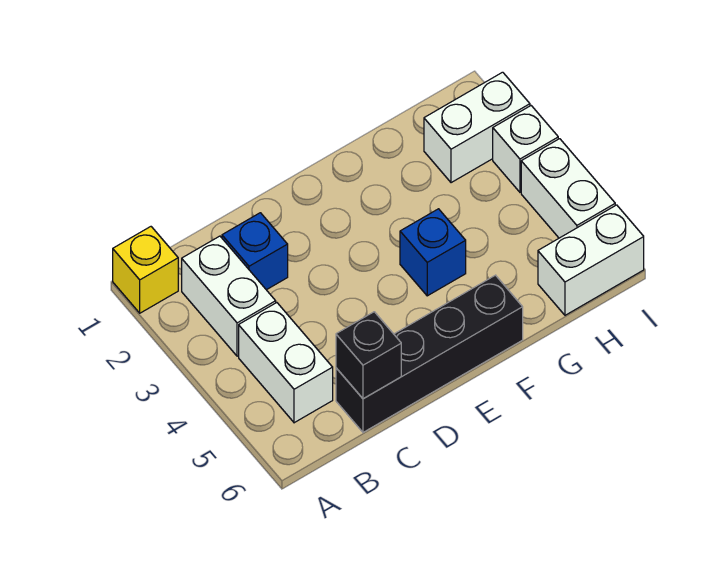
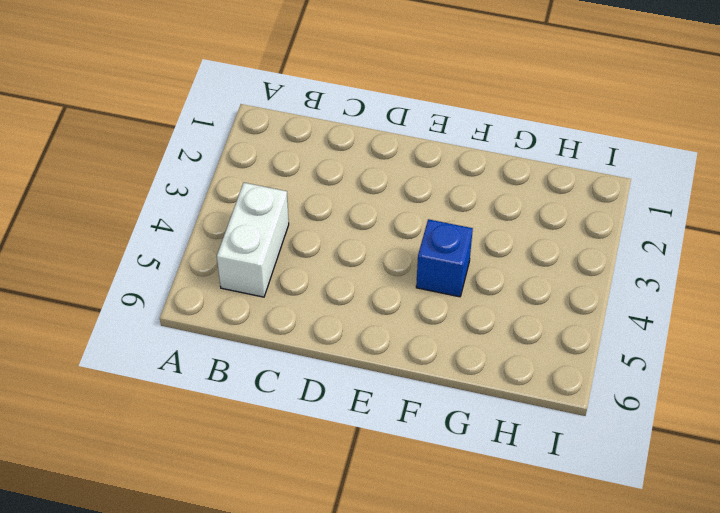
none -> yellow 1x1 brick [113,227,178,313]
none -> white 1x2 brick [182,236,276,356]

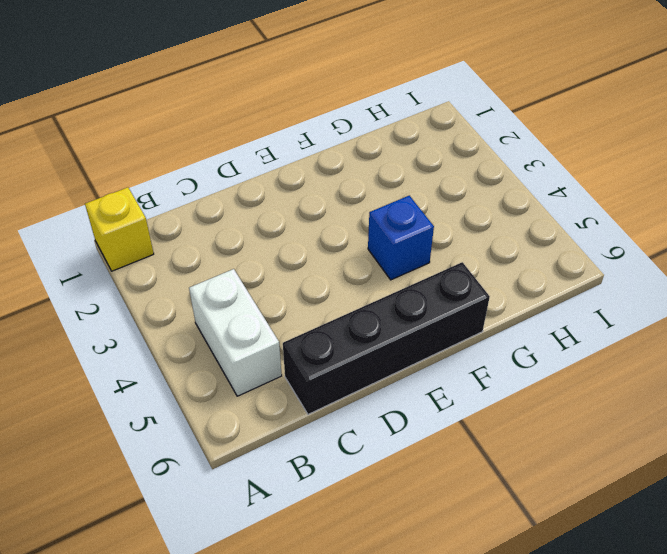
none -> white 1x2 brick [182,236,276,356]
none -> blue 1x1 brick [222,213,288,290]

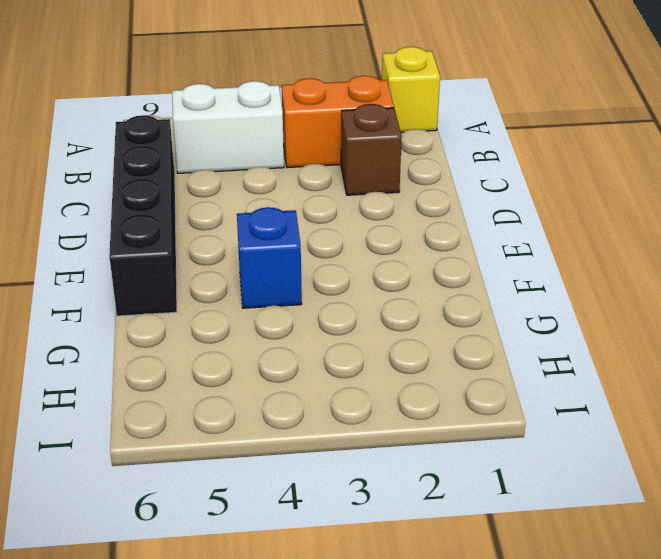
orange 1x2 brick [282,76,394,168] -> white 1x2 brick [182,236,276,356]
brown 1x1 brick [341,104,402,195] -> blue 1x1 brick [222,213,288,290]
none -> white 1x2 brick [424,72,530,183]
none -> white 1x2 brick [538,205,644,315]

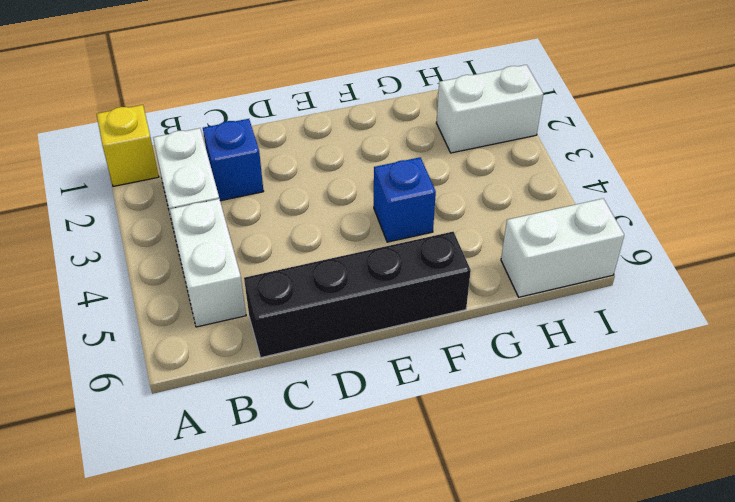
none -> white 1x1 brick [493,106,558,192]
none -> white 1x2 brick [521,139,615,238]

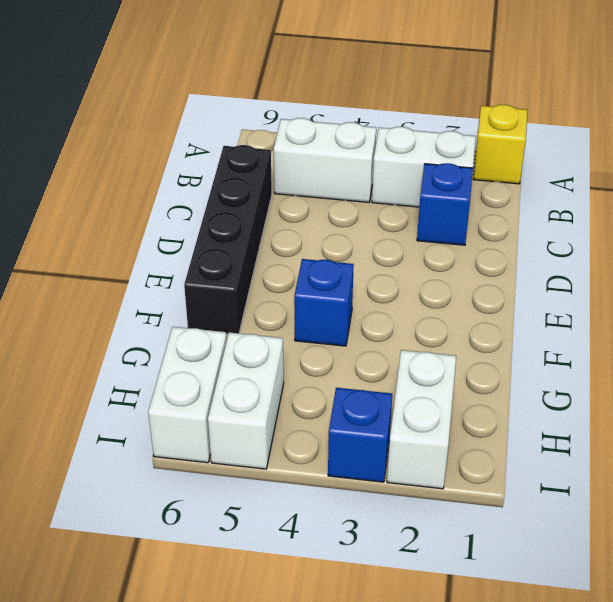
white 1x2 brick [208,332,284,469] -> white 1x2 brick turned to [521,139,615,238]
blue 1x1 brick [328,388,392,482] -> white 1x1 brick [493,106,558,192]
none -> black 1x1 brick [336,312,401,399]

